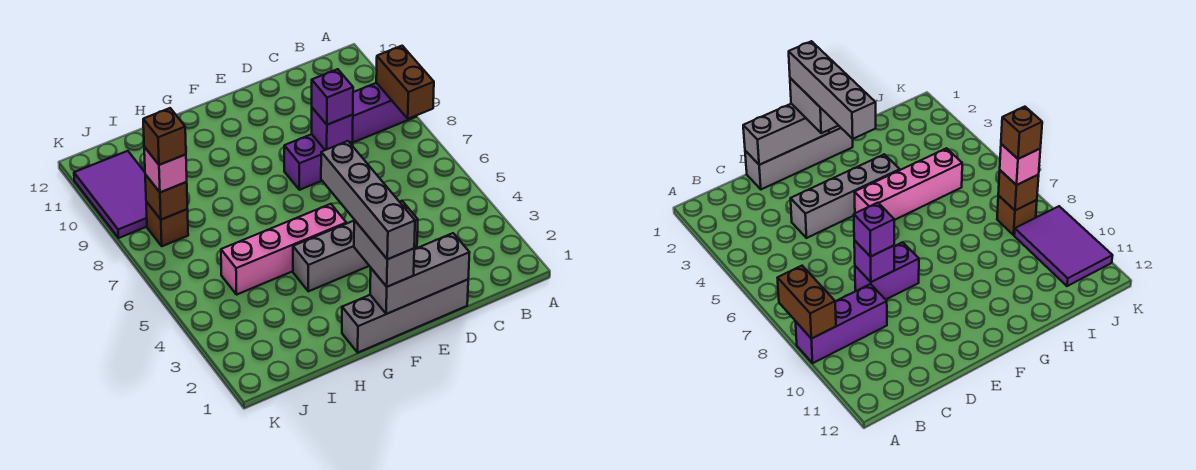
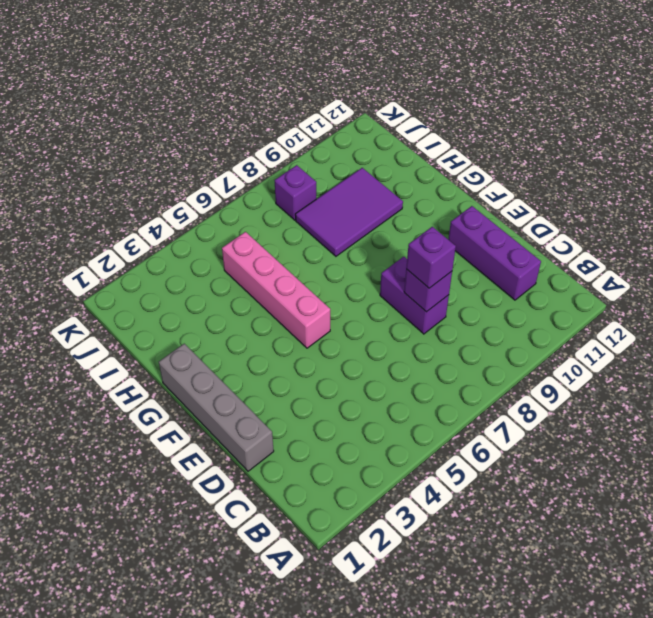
purple 1x3 brick [448,206,541,300] -> purple 1x3 brick moved to [353,83,416,142]
purple 2x3 tile [295,168,403,256] -> purple 2x3 tile moved to [74,151,147,238]
purple 1x1 brick [274,165,316,220] -> brown 1x1 brick [146,202,188,246]
none -> grey 1x4 brick [293,201,418,291]
none -> brown 1x2 brick [376,46,434,119]
none -> grey 1x3 brick [370,233,470,314]

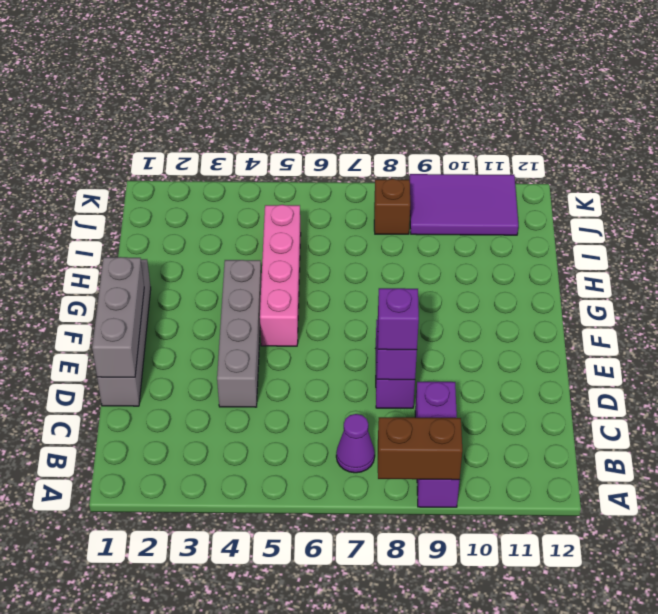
purple 1x1 cone [336,414,375,473] -> none
none -> brown 1x1 brick [145,175,187,220]
none -> grey 1x2 brick [354,220,414,287]
none -> pink 1x1 brick [144,147,187,192]

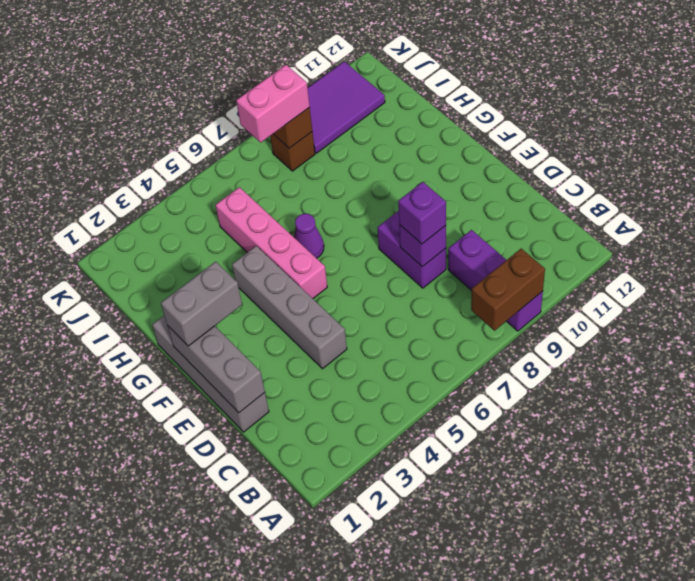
purple 1x1 cone [294,214,324,258] -> none
pink 1x2 brick [236,65,310,142] -> pink 1x1 brick [144,147,187,192]
none -> grey 1x4 brick [321,141,415,259]
none -> brown 1x1 brick [143,108,186,165]

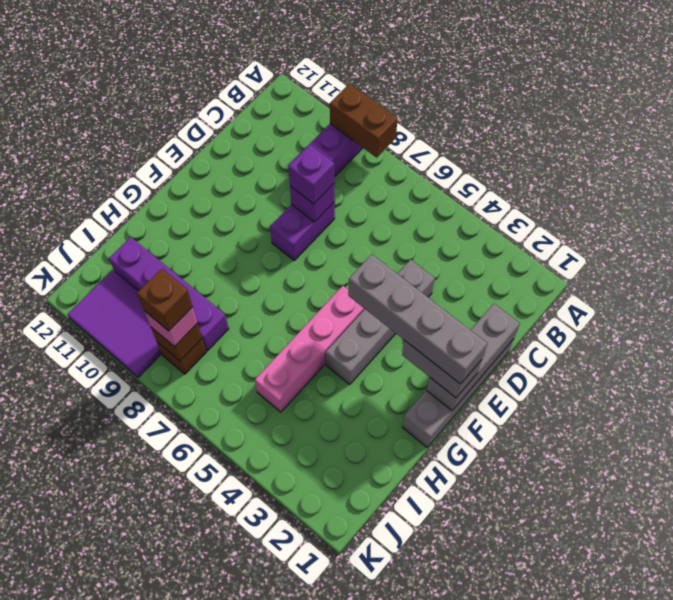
purple 1x4 brick [109,237,229,351] -> none

